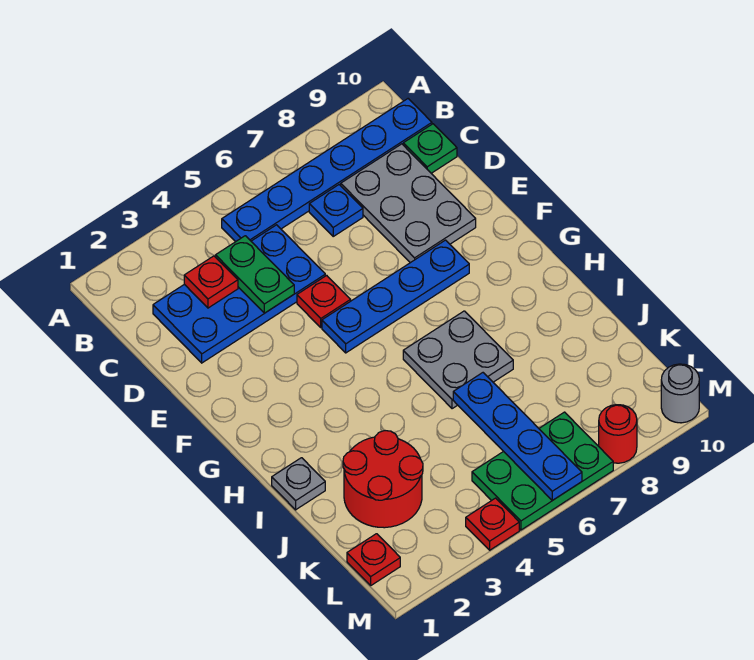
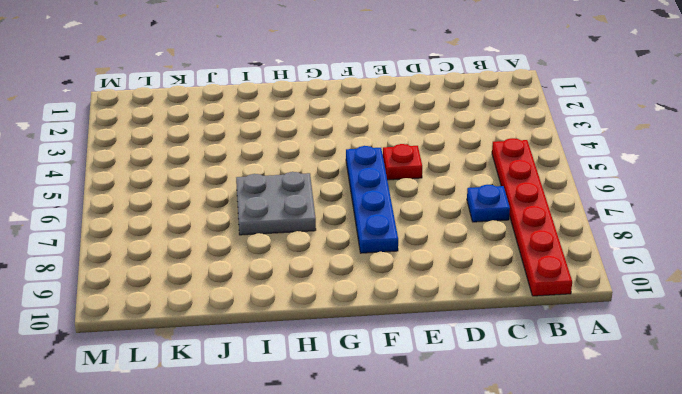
red 1x6 plate [492,138,572,296] -> blue 1x6 plate [222,99,432,242]
none -> blue 2x4 plate [153,225,325,363]
none -> grey 2x3 plate [341,144,476,263]
none -> green 1x1 plate [403,124,457,173]

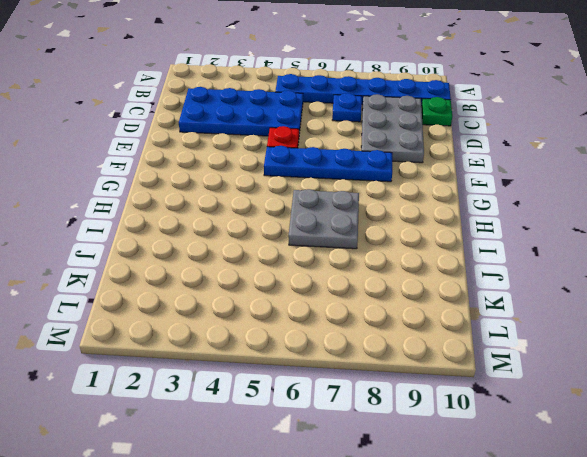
none -> grey 1x1 plate [272,458,325,510]
none -> red 2x2 round brick [343,431,423,528]
none -> red 1x1 plate [347,534,400,585]

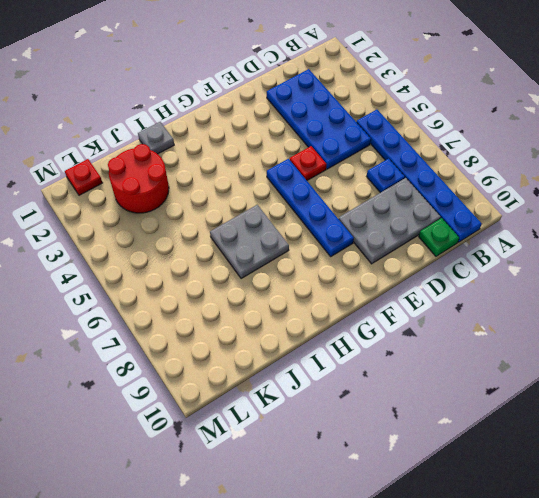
none -> green 2x3 plate [472,412,613,530]
none -> red 1x1 plate [466,498,519,550]
none -> red 1x1 round brick [599,405,637,463]

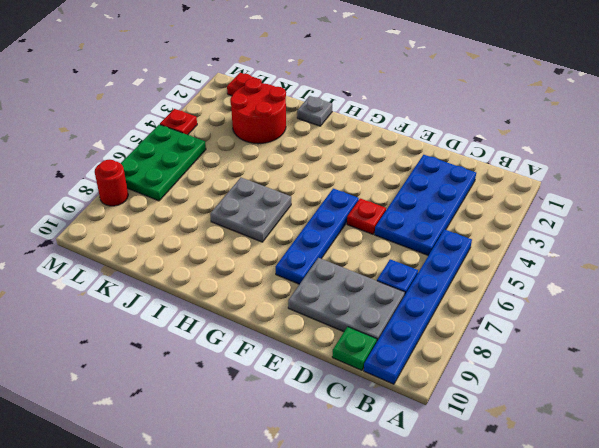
none -> grey 1x1 round brick [661,364,699,423]
none -> red 1x1 plate [184,256,238,308]
none -> green 1x2 plate [216,236,294,313]

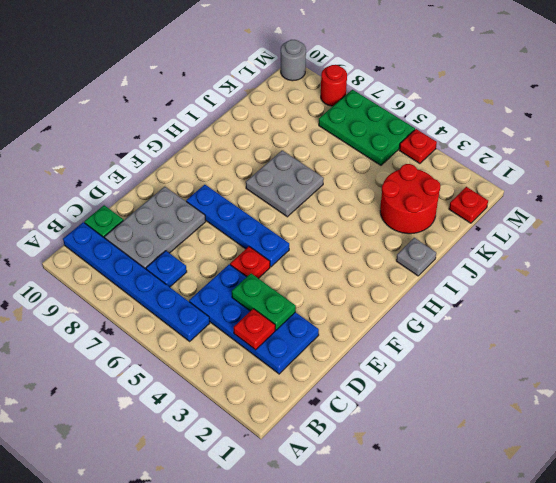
green 1x2 plate [232,274,296,330] -> green 1x2 plate turned to [216,236,294,313]
none -> blue 1x4 plate [453,373,582,500]

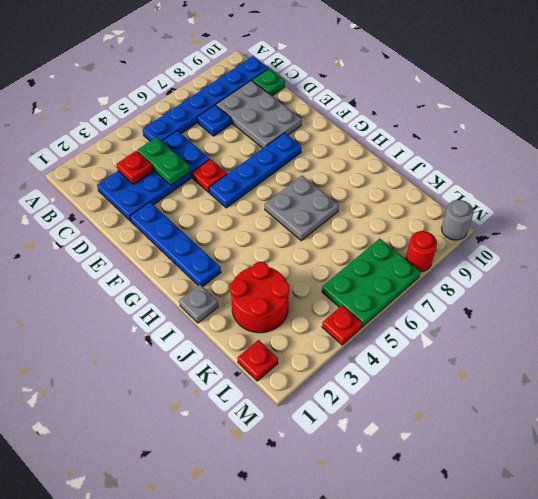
blue 1x4 plate [130,202,221,287] -> blue 1x4 plate moved to [453,373,582,500]

